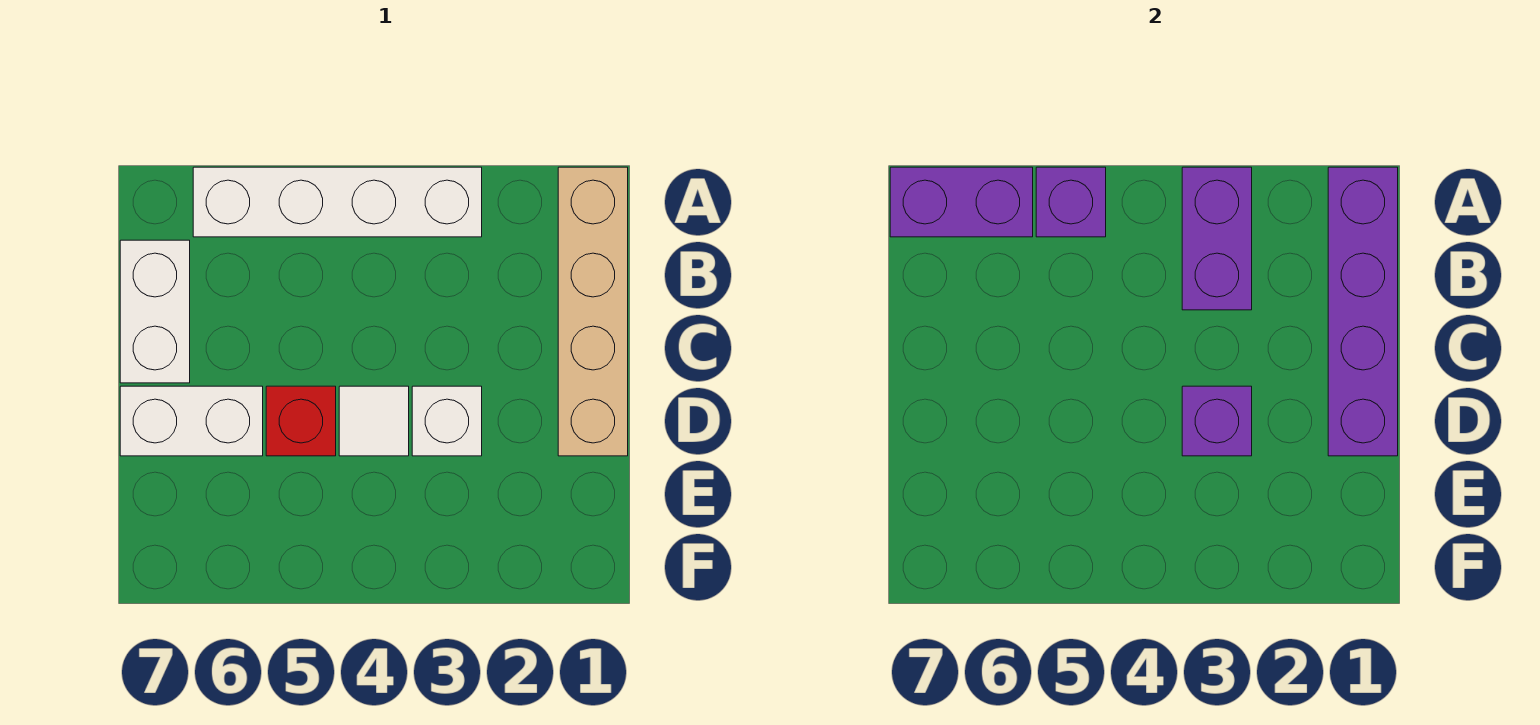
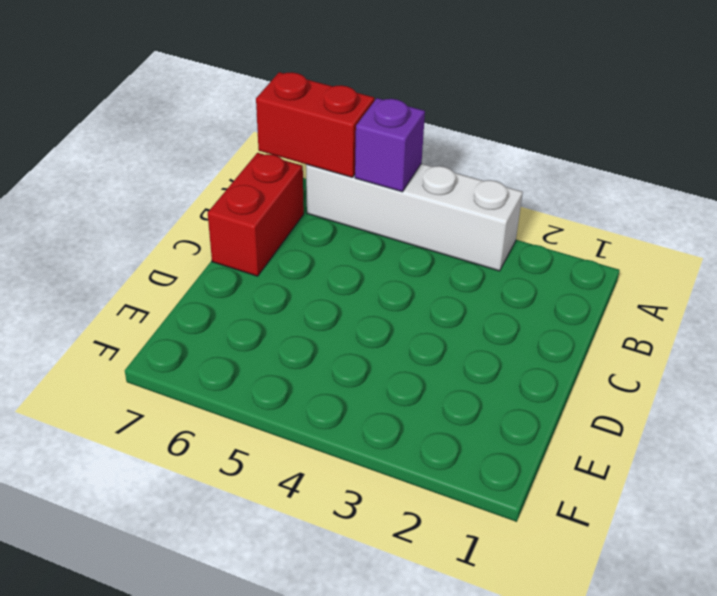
red 1x2 brick [256,72,374,177] -> purple 1x2 brick [890,167,1033,237]
red 1x2 brick [208,153,304,276] -> white 1x2 brick [120,240,190,383]
none -> tan 1x4 brick [558,167,628,456]
none -> white 1x1 brick [412,386,482,456]
none -> white 1x1 tile [339,386,409,456]

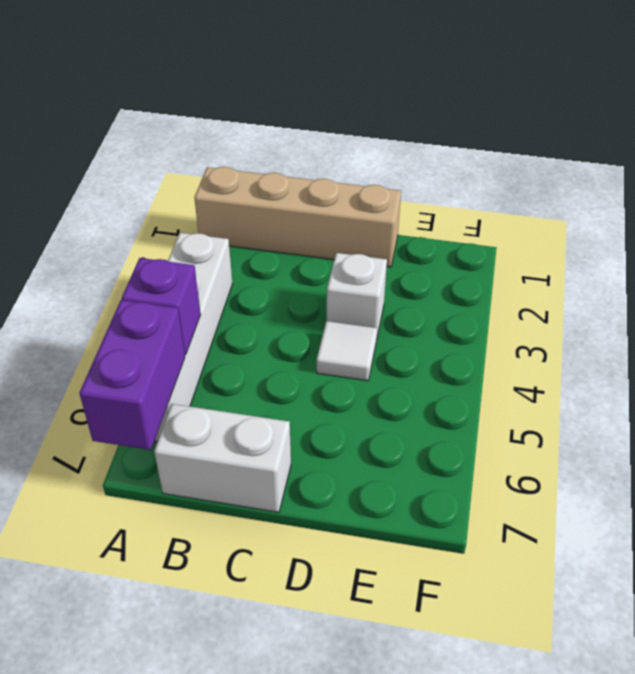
none -> red 1x1 brick [266,386,336,456]
none -> white 1x2 brick [120,386,263,456]
none -> purple 1x4 brick [1328,167,1398,456]

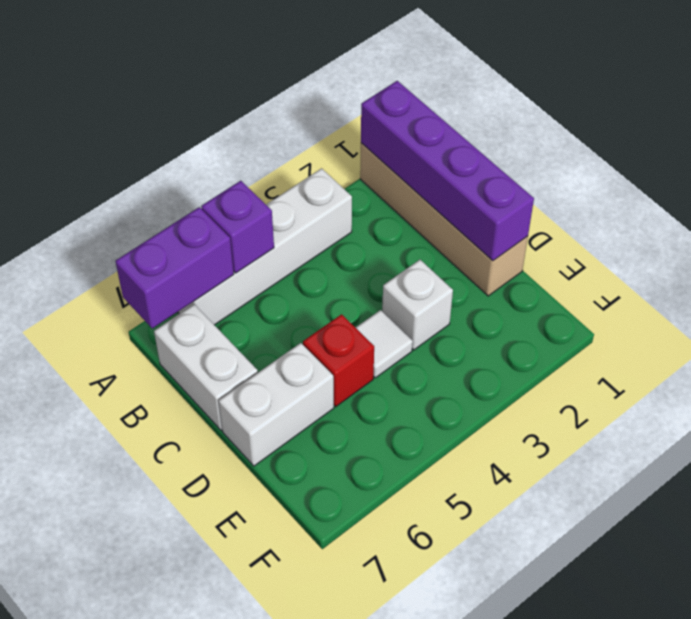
none -> purple 1x2 brick [1182,167,1252,310]
none -> purple 1x1 brick [1182,386,1252,456]

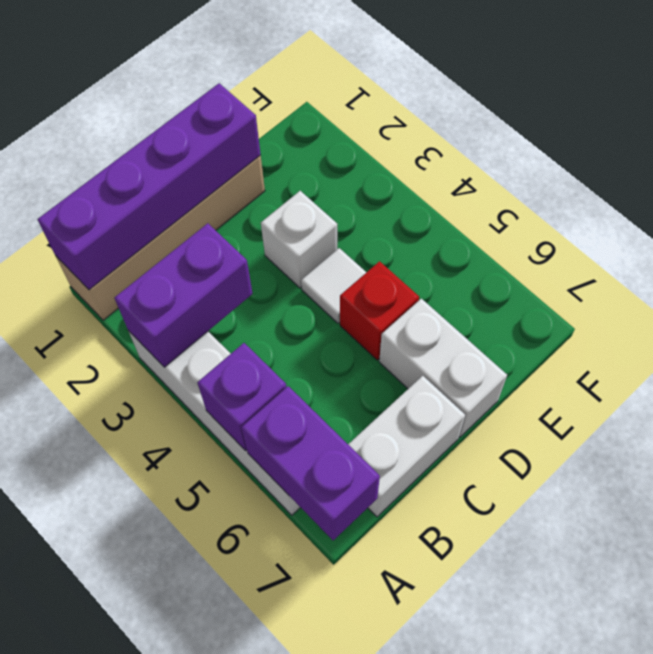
none -> purple 1x1 brick [1182,386,1252,456]

